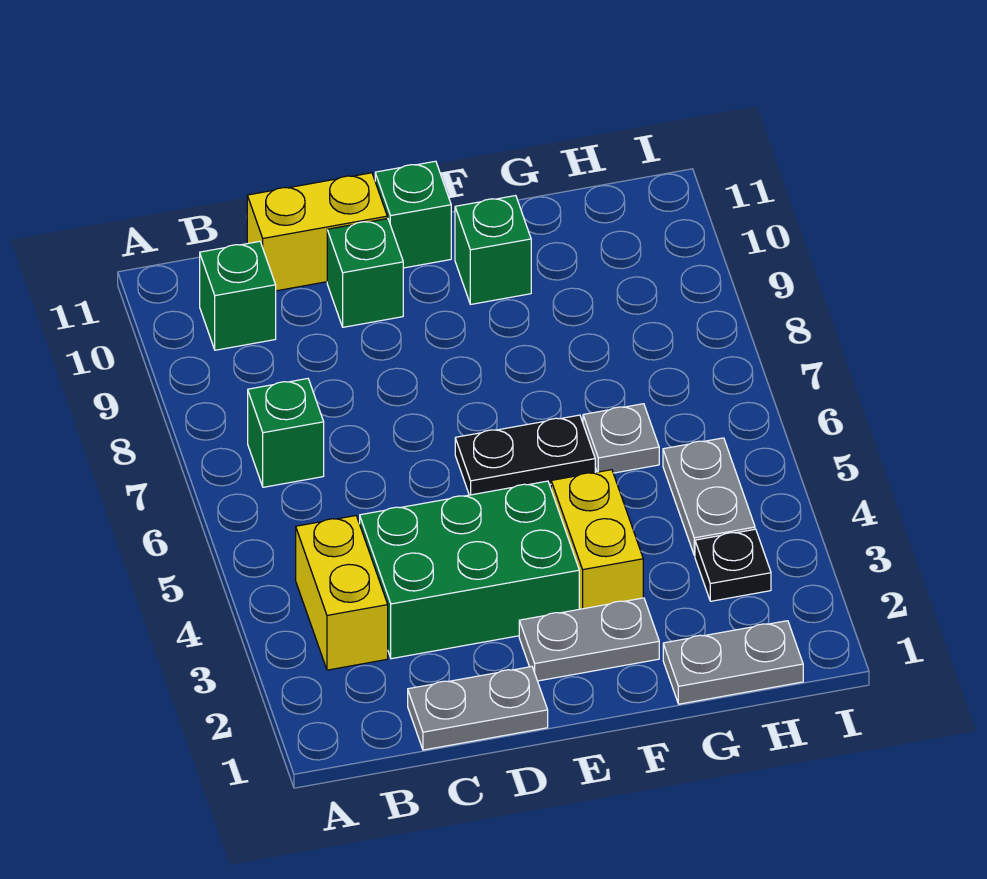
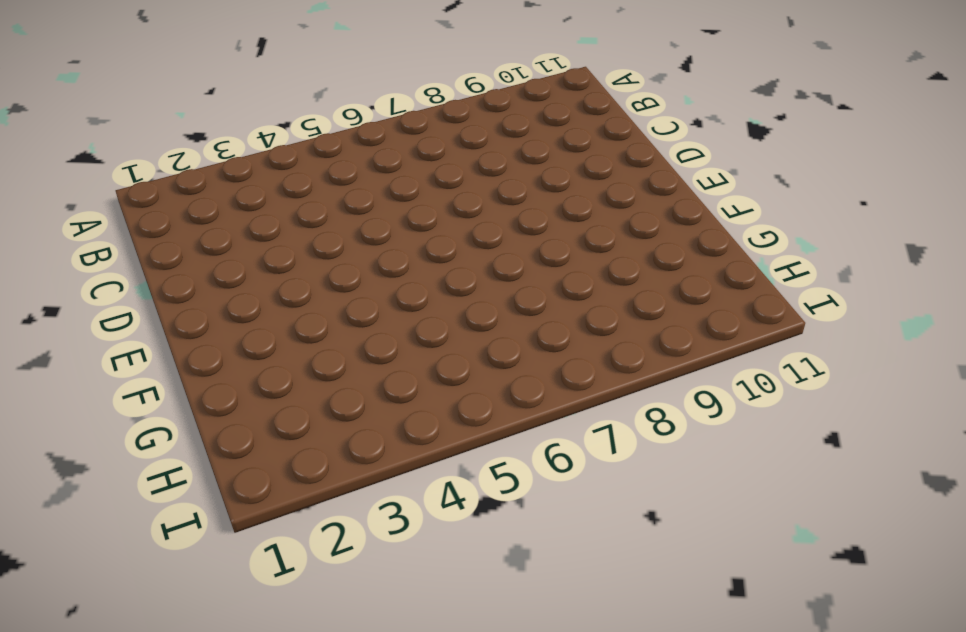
none -> yellow 1x2 brick [296,516,388,670]
none -> green 1x1 brick [248,379,324,487]
none -> green 1x1 brick [200,241,276,350]

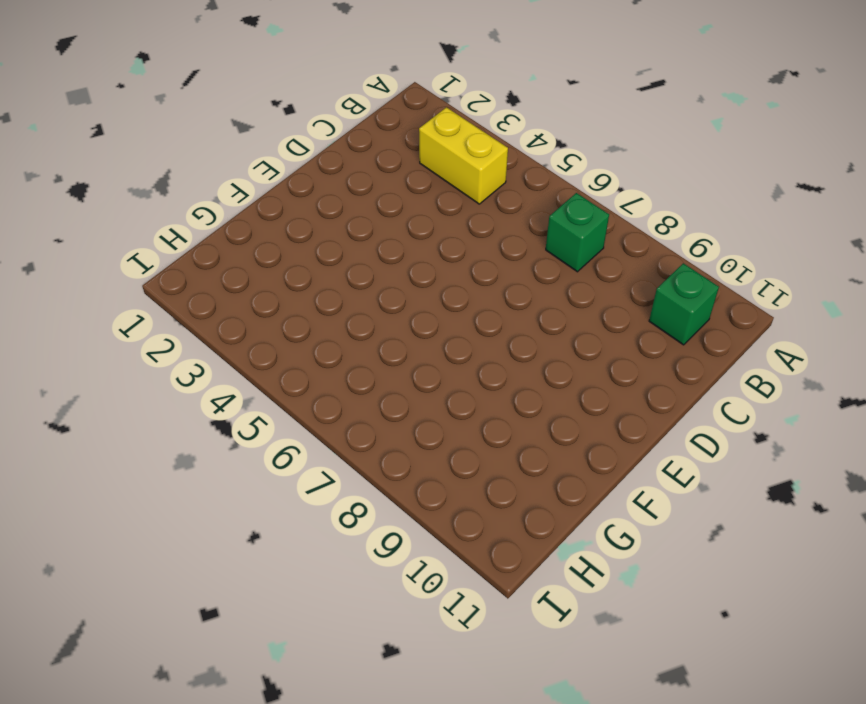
none -> grey 1x2 plate [408,667,548,750]
none -> green 2x3 brick [360,481,579,659]
none -> yellow 1x2 brick [247,173,387,291]

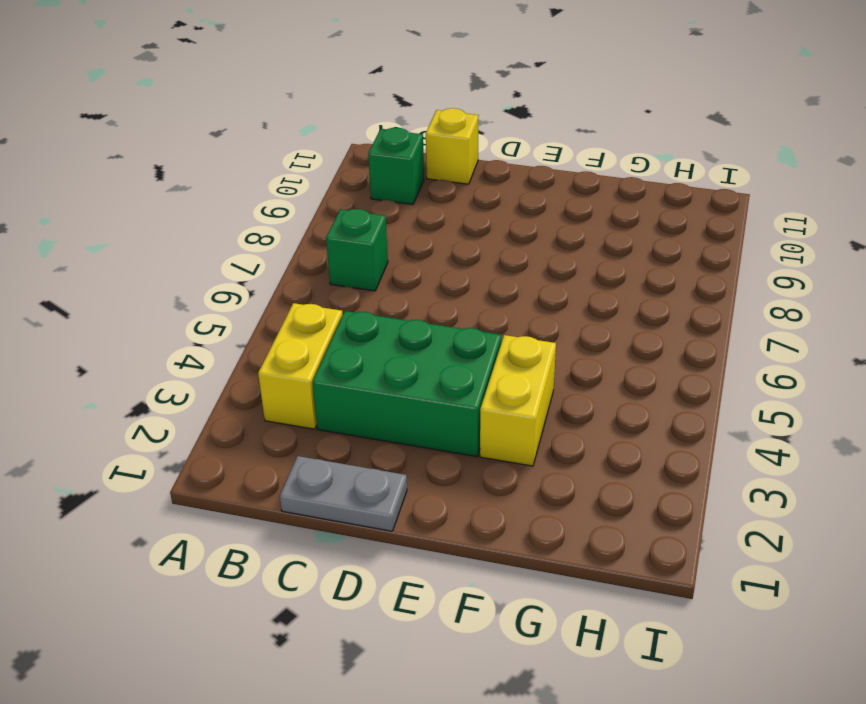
yellow 1x1 brick [426,108,479,184] -> yellow 1x2 brick [247,173,387,291]
none -> green 1x1 brick [327,218,403,327]
none -> grey 1x2 plate [519,598,659,681]
none -> black 1x2 plate [455,415,595,495]

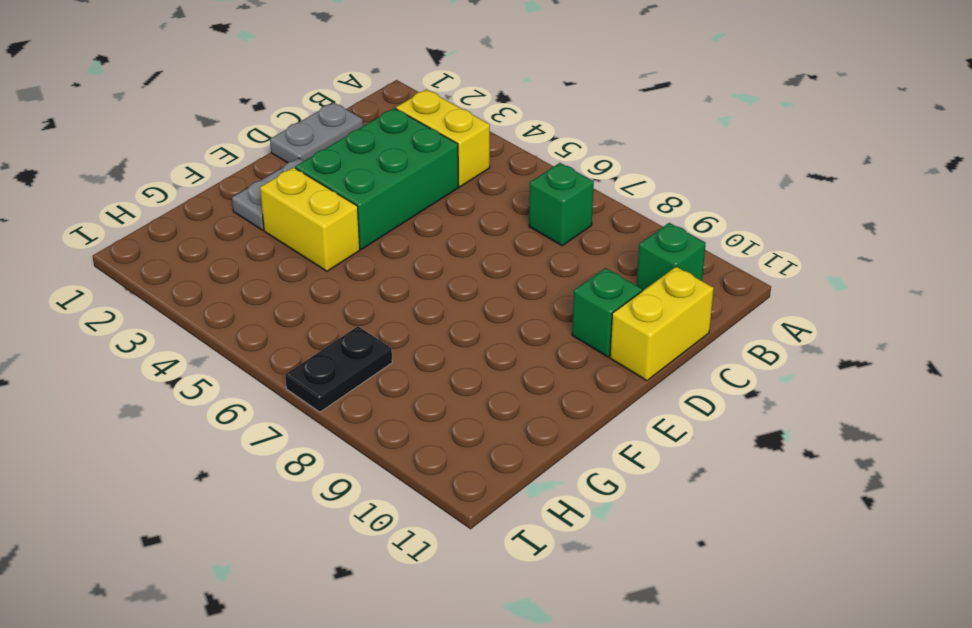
black 1x2 plate [285,326,392,412] -> black 1x2 plate moved to [455,415,595,495]
none -> green 1x1 brick [375,161,451,268]
none -> green 1x1 brick [455,196,531,304]
none -> grey 1x2 plate [663,621,803,704]

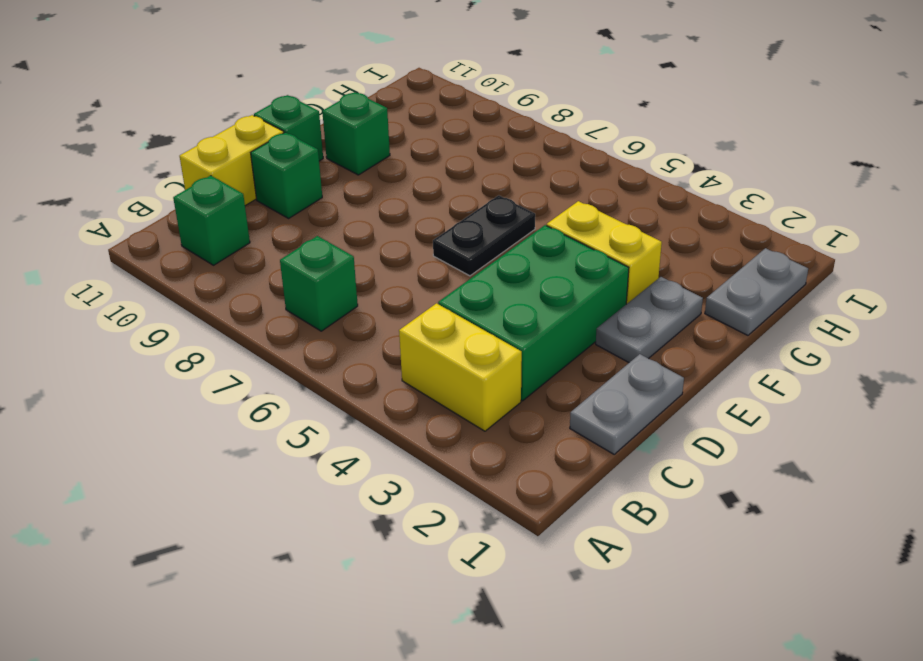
none -> grey 1x1 plate [583,404,659,473]
none -> black 1x1 plate [695,529,771,601]
none -> grey 1x2 plate [663,438,755,556]

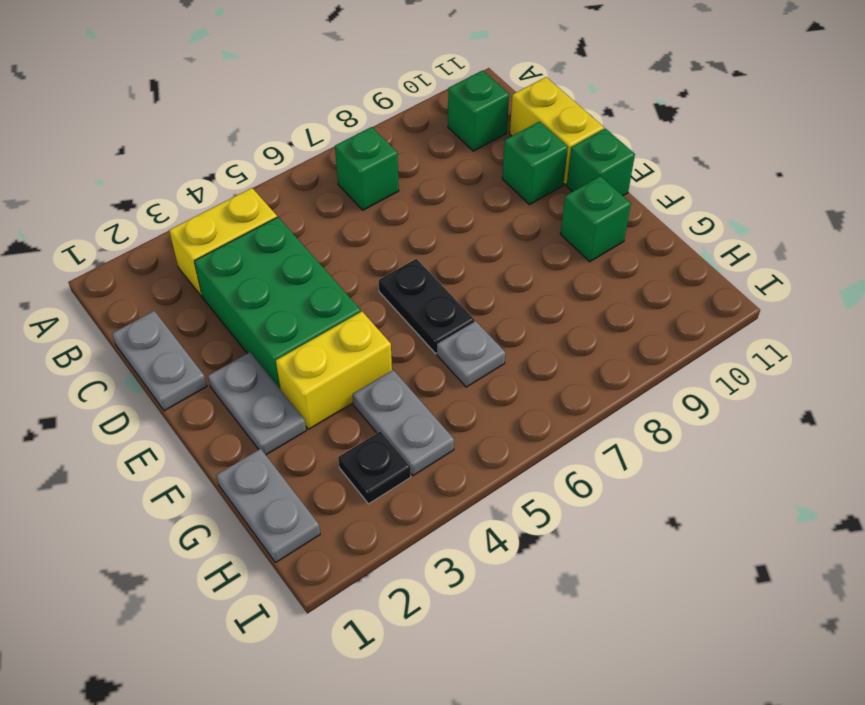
grey 1x2 plate [353,370,454,476] -> grey 1x2 plate turned to [663,438,755,556]

